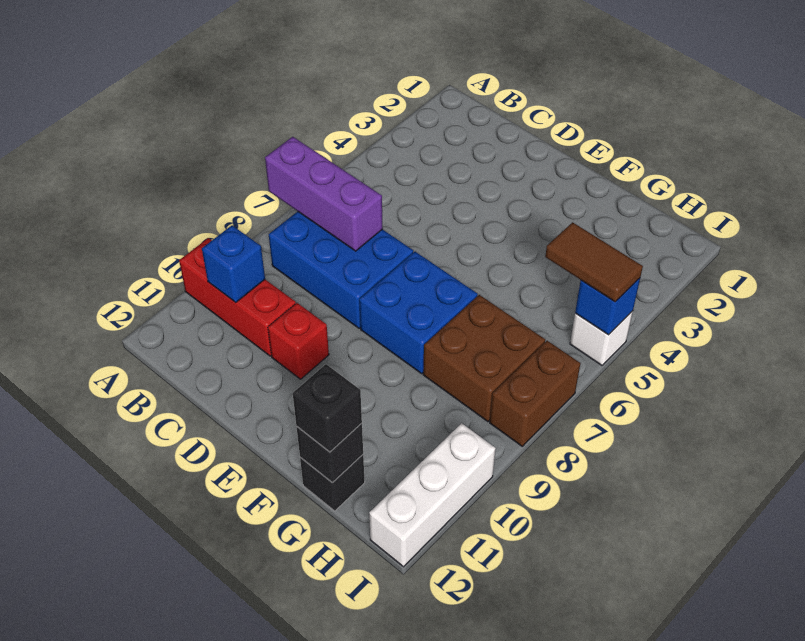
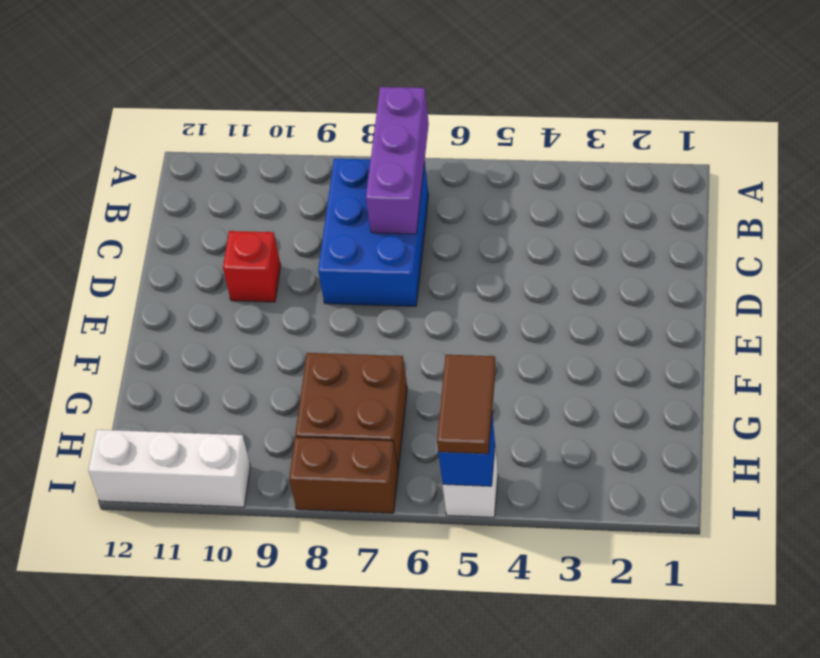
none -> red 1x3 brick [179,238,296,356]
none -> blue 2x2 brick [359,252,478,374]
none -> black 1x1 brick [300,455,365,511]

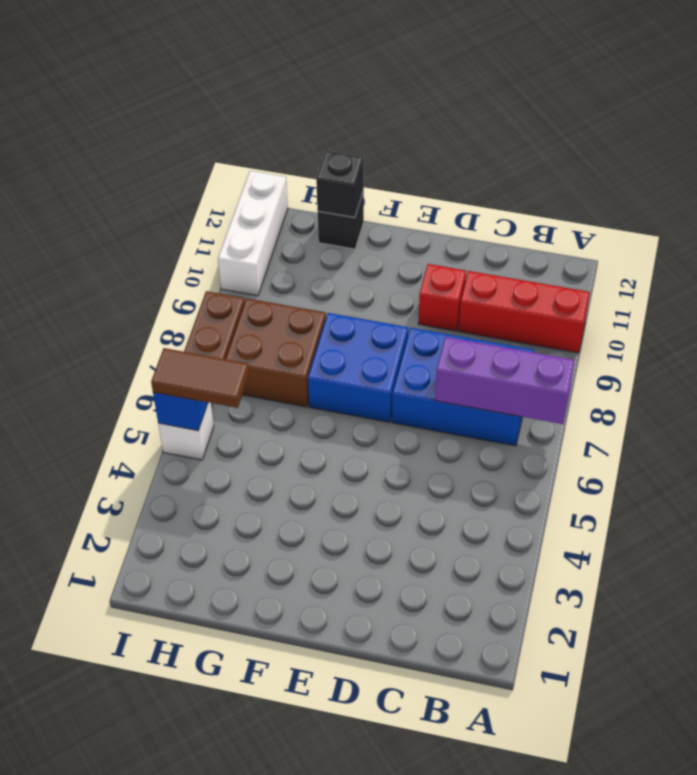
none -> blue 1x1 brick [202,225,265,302]
none -> black 1x1 brick [293,364,362,452]

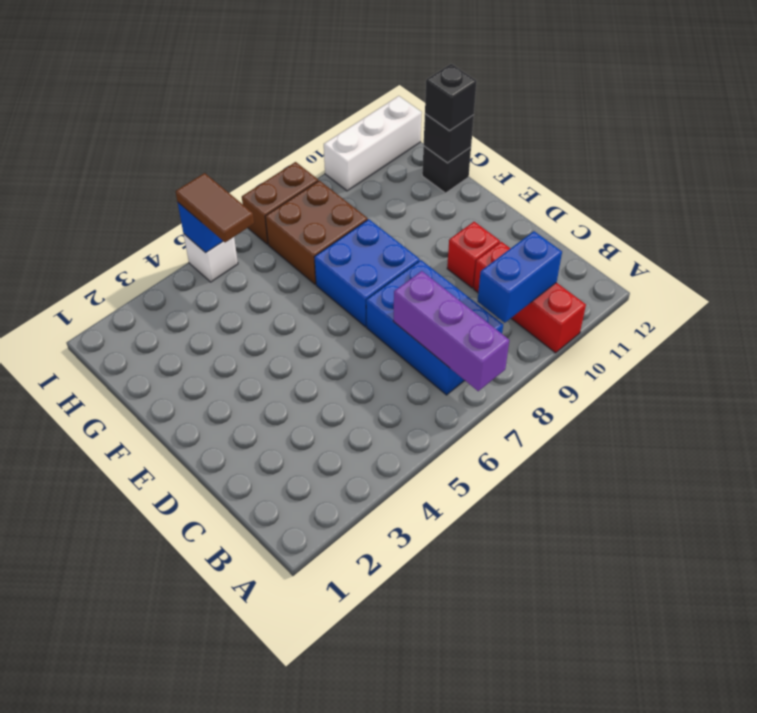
blue 1x2 brick [477,231,562,323] -> blue 1x1 brick [202,225,265,302]

